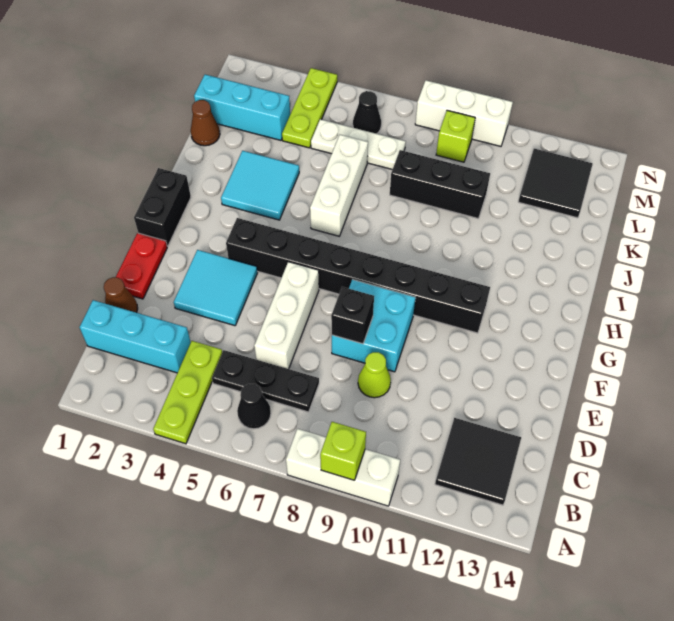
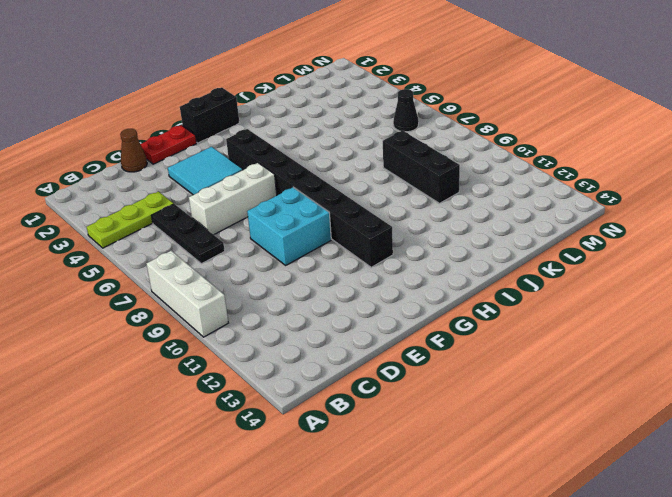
none -> black 1x1 cone [237,384,271,429]
none -> black 2x2 tile [435,418,521,505]
none -> cyan 1x3 brick [80,300,191,373]

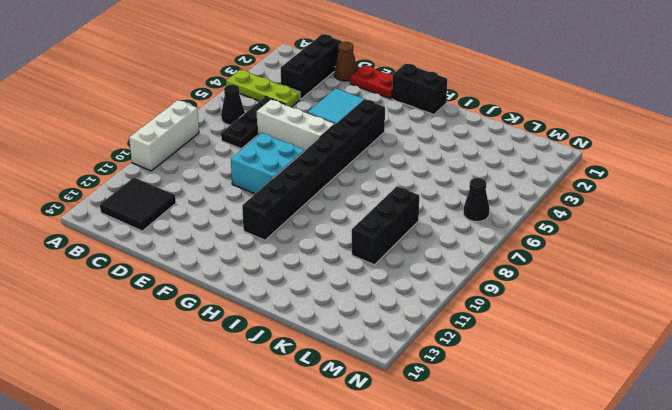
black 1x3 brick [281,34,342,99] -> cyan 1x3 brick [80,300,191,373]
none -> lime 1x1 cone [358,352,391,398]
none -> cyan 2x2 tile [221,151,299,220]
none -> white 1x3 brick [310,135,368,236]

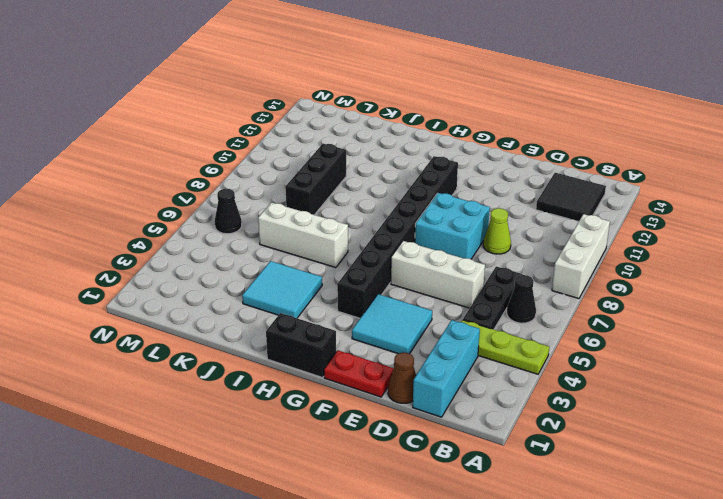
none -> brown 1x1 cone [191,100,220,146]
none -> cyan 1x3 brick [194,75,290,140]
none -> lime 1x3 plate [282,68,337,148]

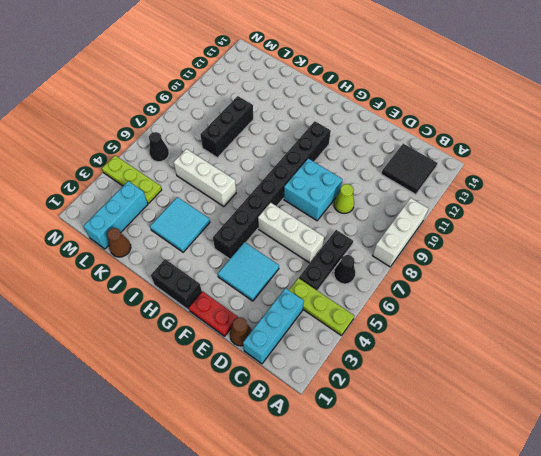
none -> white 1x3 plate [311,119,406,170]
none -> black 2x2 tile [518,149,593,218]
none -> lime 1x1 brick [436,110,475,162]

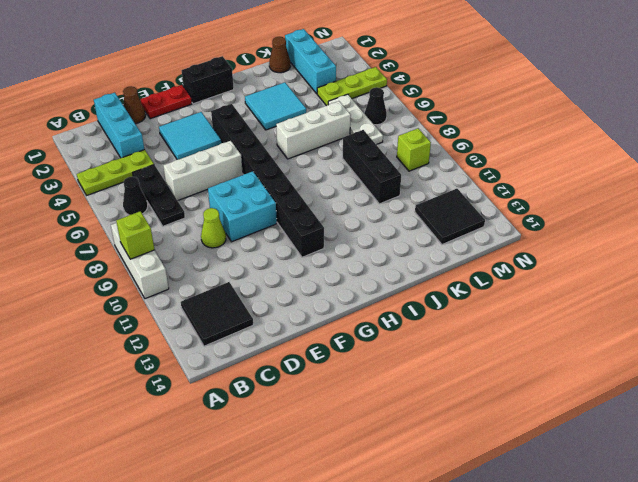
none -> white 1x3 brick [415,80,513,146]
none -> black 1x1 brick [331,287,374,344]

